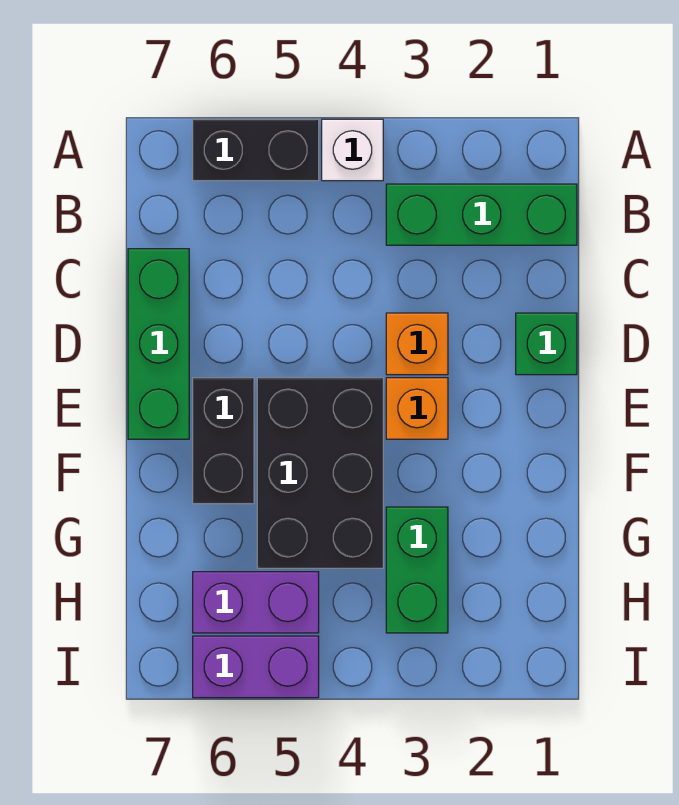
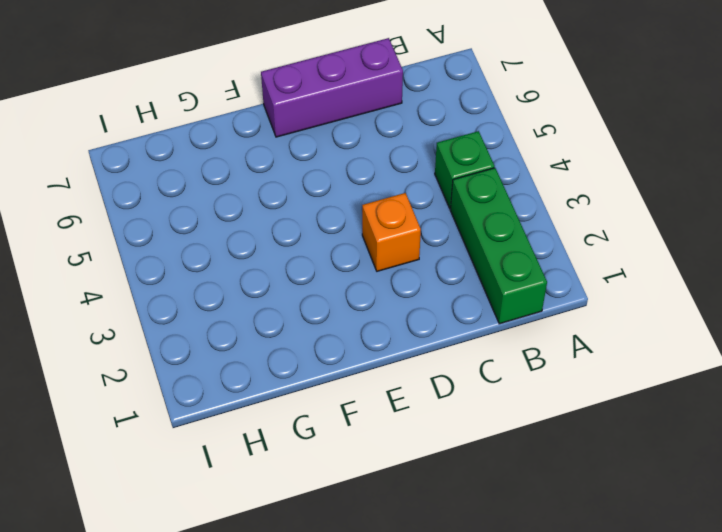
green 1x1 brick [435,131,495,209] -> green 1x1 brick moved to [516,313,577,375]
purple 1x3 brick [261,38,403,137] -> green 1x3 brick [128,249,189,439]
none -> white 1x1 brick [322,119,383,181]
none -> black 1x2 brick [193,119,319,181]
none -> orange 1x1 brick [386,378,448,439]

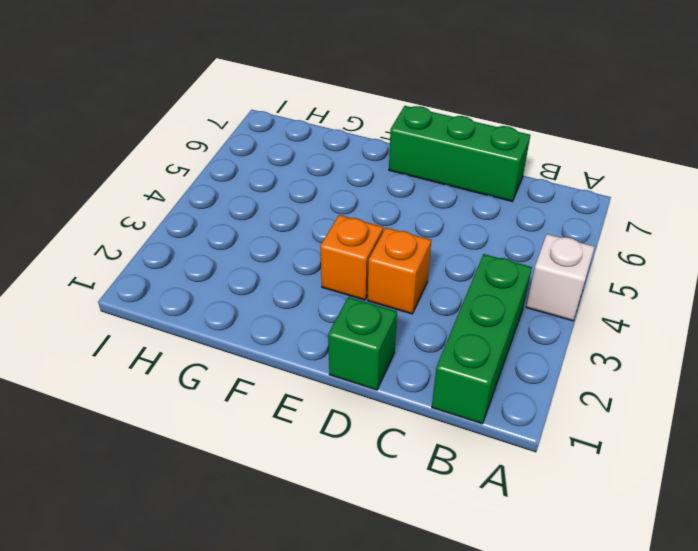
none -> black 1x2 brick [193,119,319,181]
none -> black 2x3 brick [257,378,383,568]
none -> black 1x2 brick [193,378,254,504]

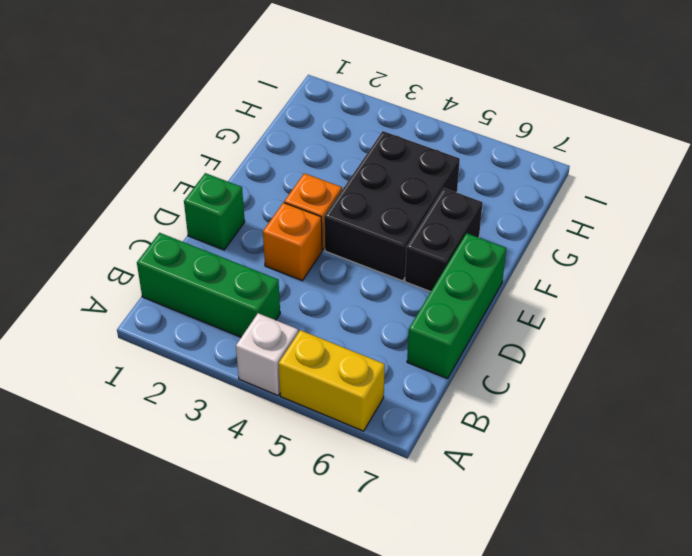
yellow 1x2 brick [279,330,385,431] -> black 1x2 brick [193,119,319,181]
none -> green 1x2 brick [386,507,448,633]
none -> purple 1x2 brick [193,572,319,633]
none -> purple 1x2 brick [193,636,319,698]

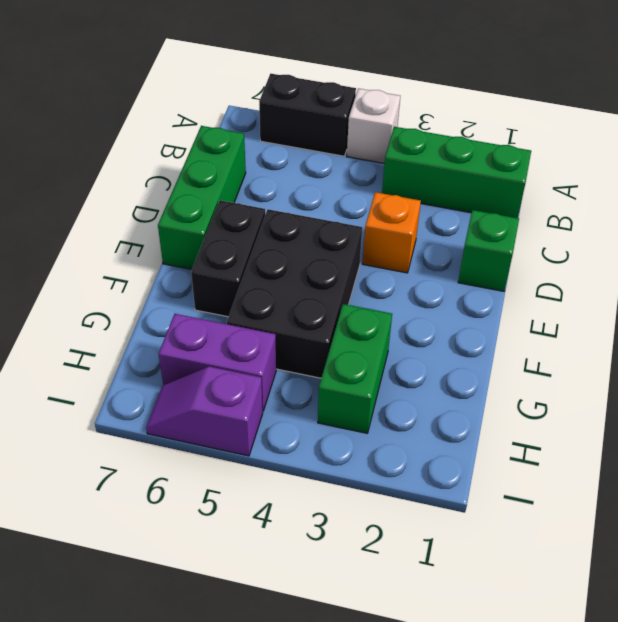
purple 1x2 slope [146,366,263,456] -> purple 1x2 brick [193,636,319,698]
none -> orange 1x1 brick [386,378,448,439]

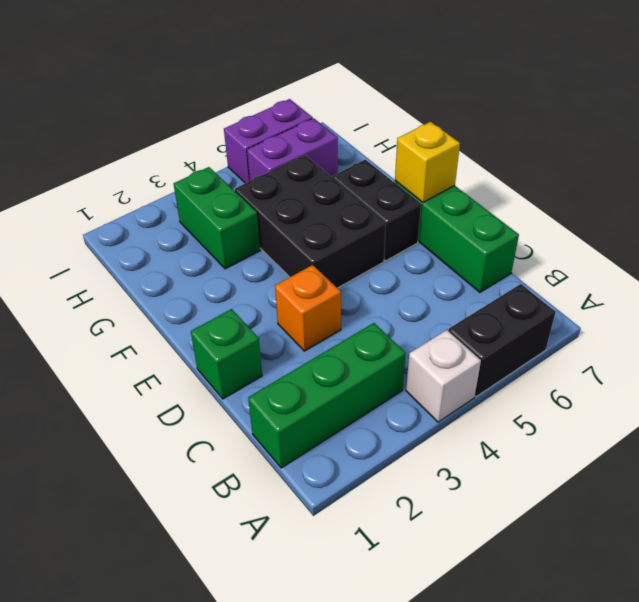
yellow 1x1 brick [395,122,460,202] -> none
none -> orange 1x1 brick [386,378,448,439]

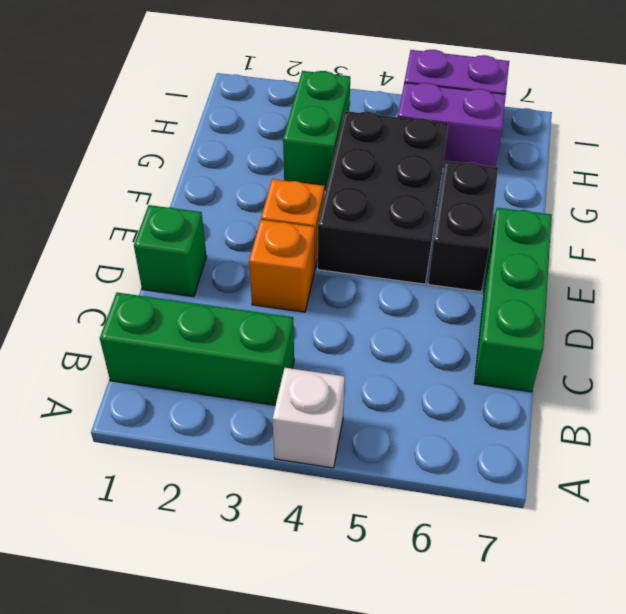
none -> black 1x2 brick [193,119,319,181]

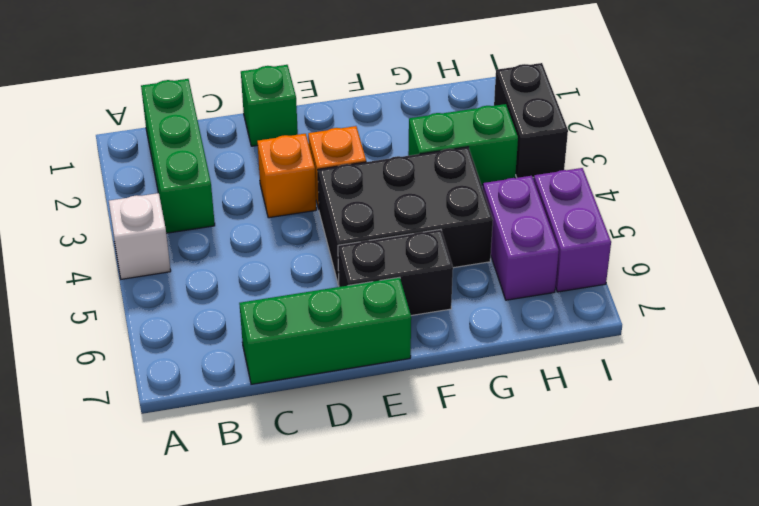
black 1x2 brick [494,63,568,178] -> black 1x2 brick moved to [193,119,319,181]

